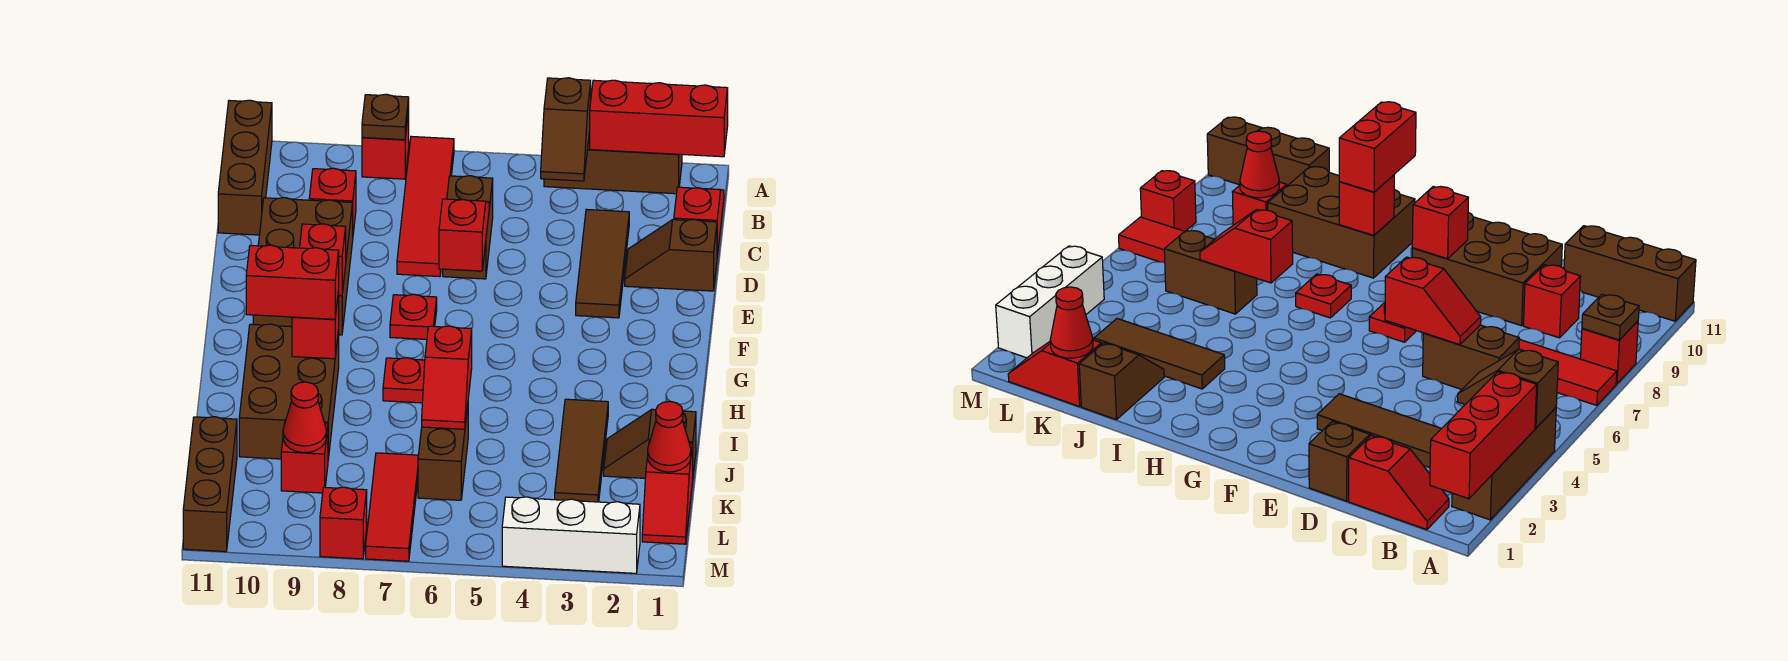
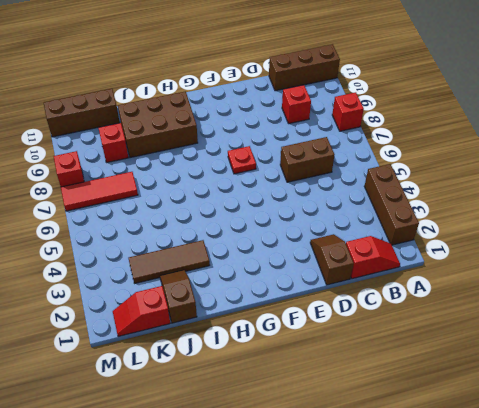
none -> red 1x4 tile [397,136,454,277]
none -> brown 1x3 tile [576,209,629,318]
none -> brown 2x3 brick [253,198,353,335]
none -> red 1x1 plate [383,358,425,403]

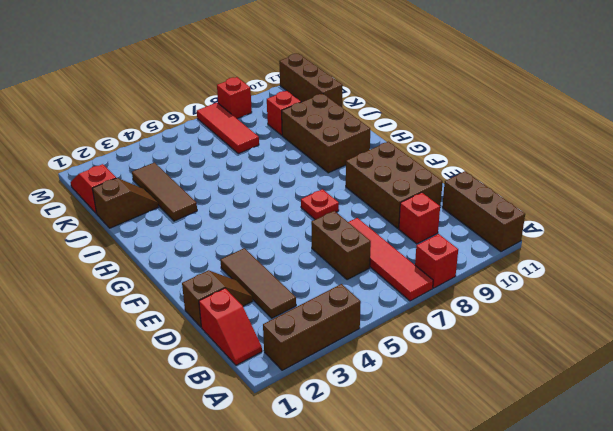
none -> red 1x1 plate [383,358,425,403]
none -> brown 1x2 brick [418,406,468,500]
none -> white 1x3 brick [502,497,640,573]
none -> red 1x3 brick [590,80,728,157]

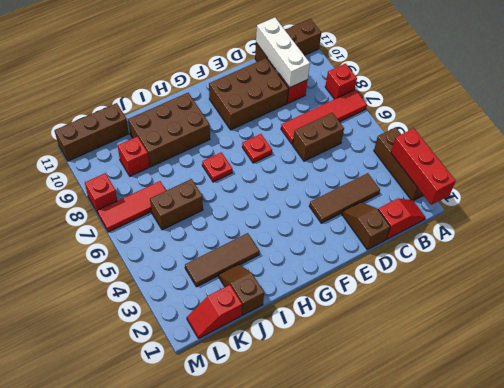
white 1x3 brick [256,18,310,88] -> white 1x3 brick moved to [502,497,640,573]
none -> brown 1x2 slope [541,78,591,181]
none -> brown 1x1 plate [362,94,409,140]
none -> red 1x2 slope [439,199,489,271]
none -> red 1x1 brick [300,224,346,295]

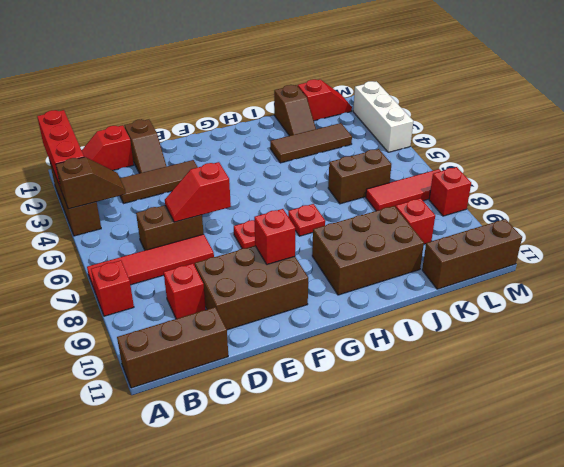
none -> brown 1x1 plate [362,94,409,140]
none -> red 1x1 brick [292,290,339,359]
none -> red 1x2 slope [422,326,472,429]
none -> red 1x1 cone [648,401,691,472]

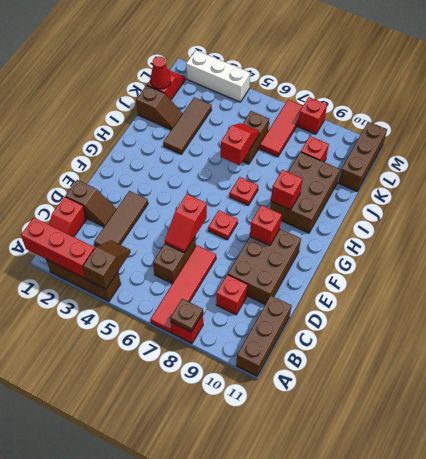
none -> red 1x1 cone [283,382,326,453]
none -> red 1x2 brick [246,245,339,319]

